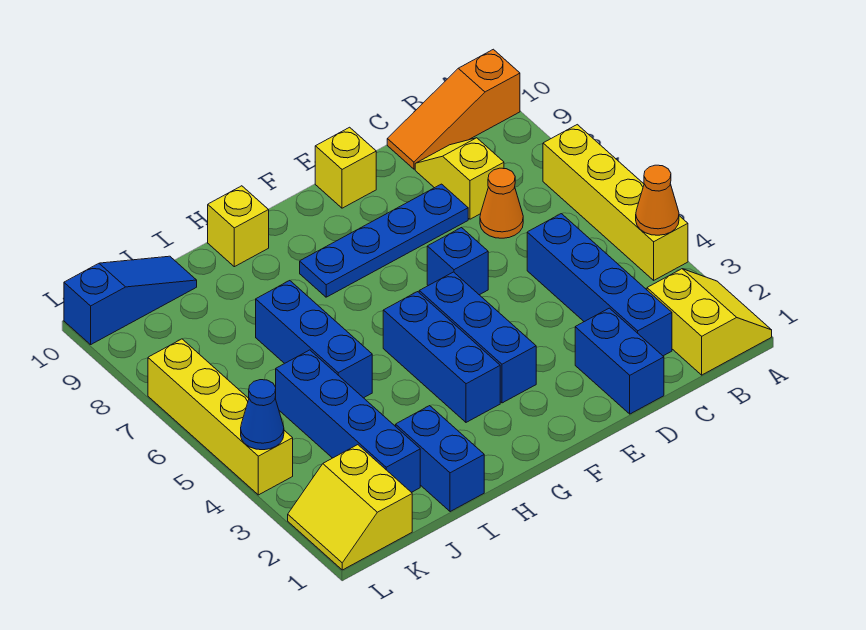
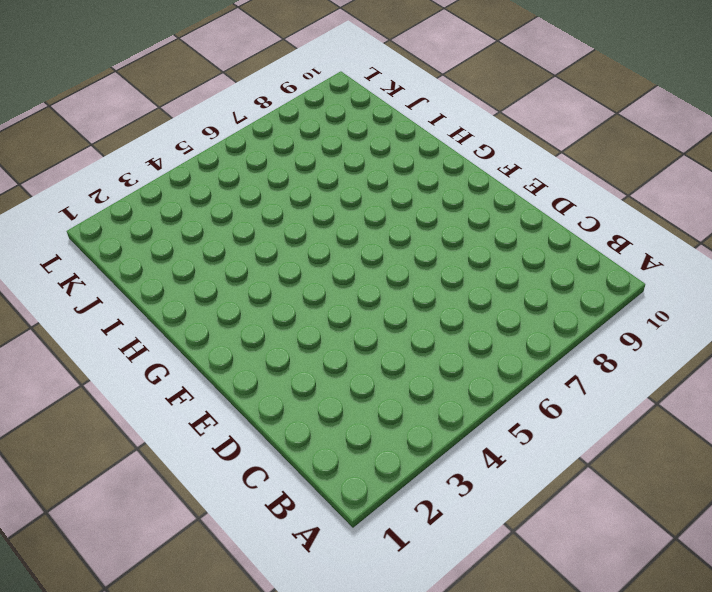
none -> yellow 2x2 slope [647,269,772,375]
none -> yellow 1x4 brick [543,125,688,280]
none -> orange 1x3 slope [387,49,520,169]

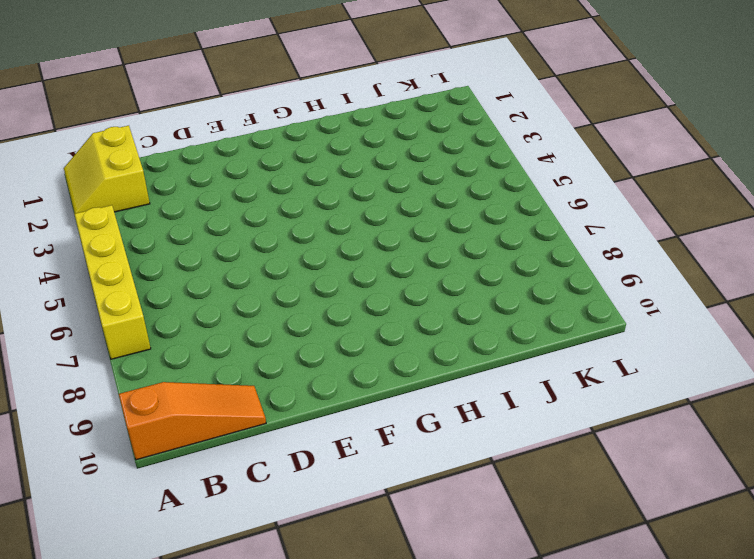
none -> blue 1x4 brick [527,214,672,356]
none -> orange 1x1 cone [480,168,523,238]
none -> yellow 1x2 slope [415,138,504,219]

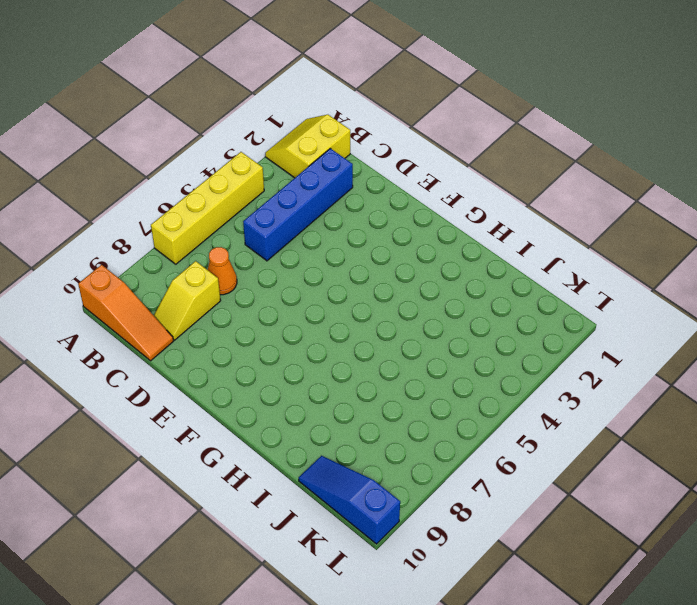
none -> blue 1x2 brick [575,308,664,414]
none -> blue 1x4 plate [300,184,468,297]
none -> blue 1x1 brick [427,228,488,295]

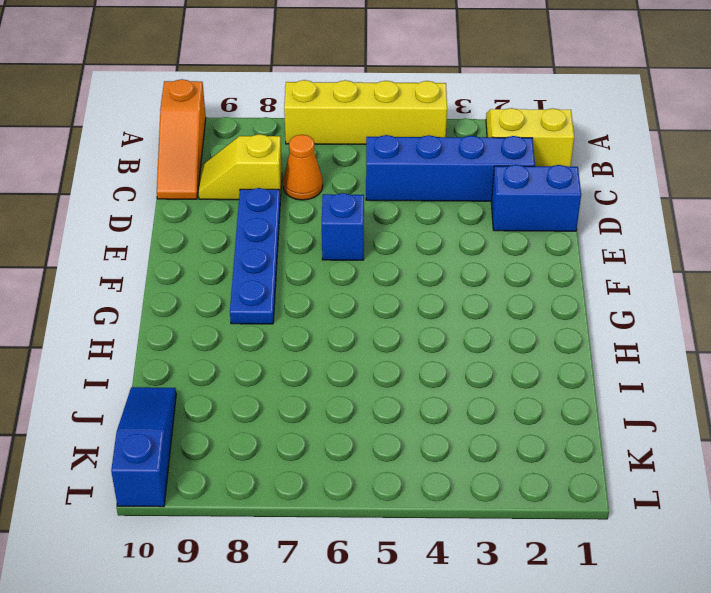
none -> yellow 1x1 brick [315,127,376,208]
none -> blue 1x3 brick [419,272,536,403]
none -> blue 1x3 brick [383,292,500,422]

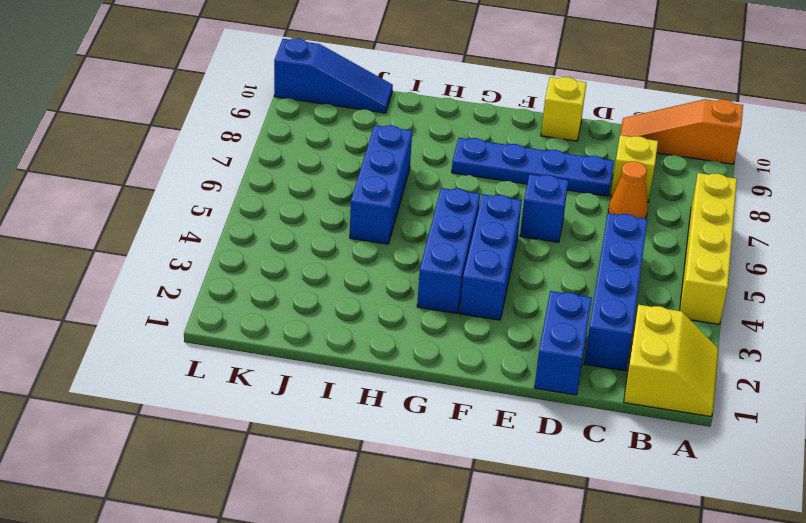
none -> yellow 1x1 brick [208,186,269,267]
none -> blue 1x2 brick [396,406,484,512]
none -> blue 1x4 brick [276,350,420,492]

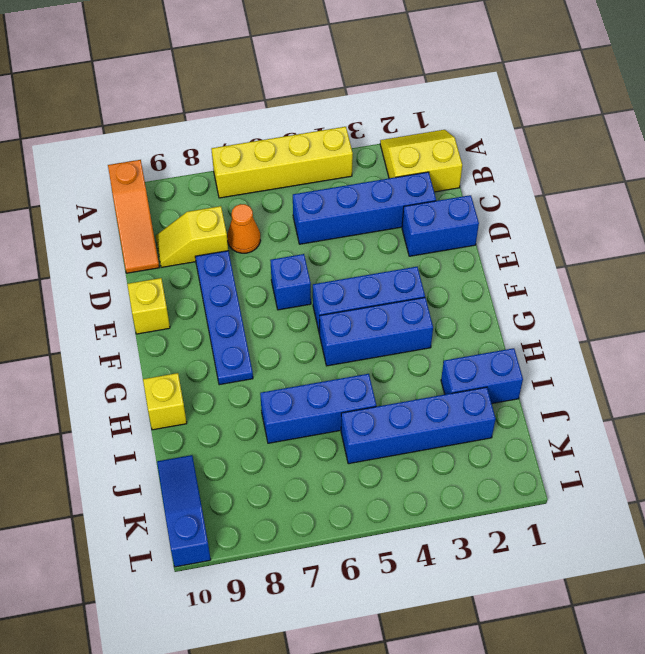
none -> yellow 2x2 slope [288,445,412,570]
none -> yellow 1x4 brick [148,339,293,495]
none -> orange 1x1 cone [636,165,679,235]

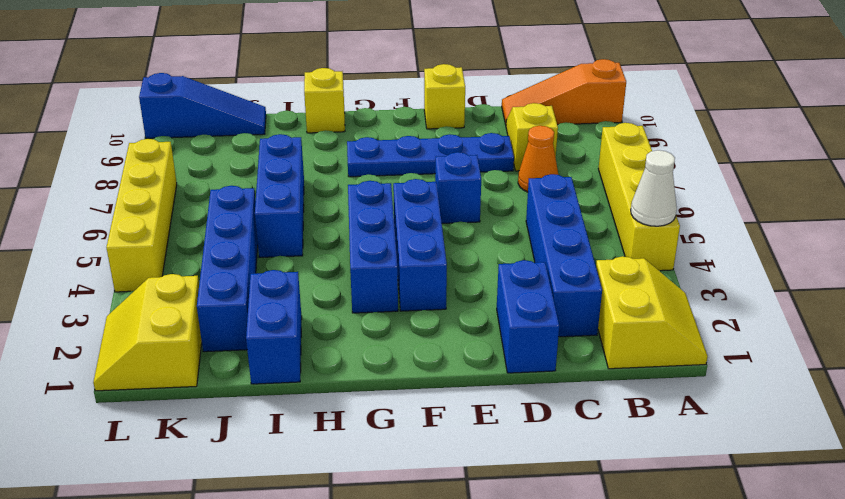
white 1x1 cone [631,150,677,226] -> orange 1x1 cone [636,165,679,235]
none -> blue 1x1 cone [241,380,284,450]

